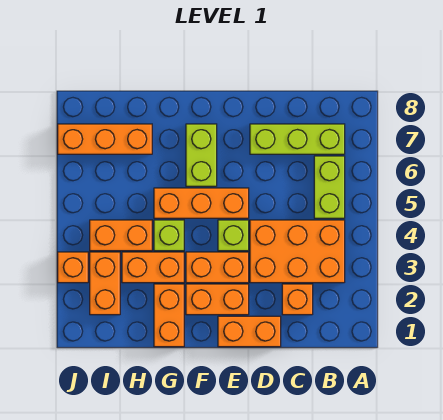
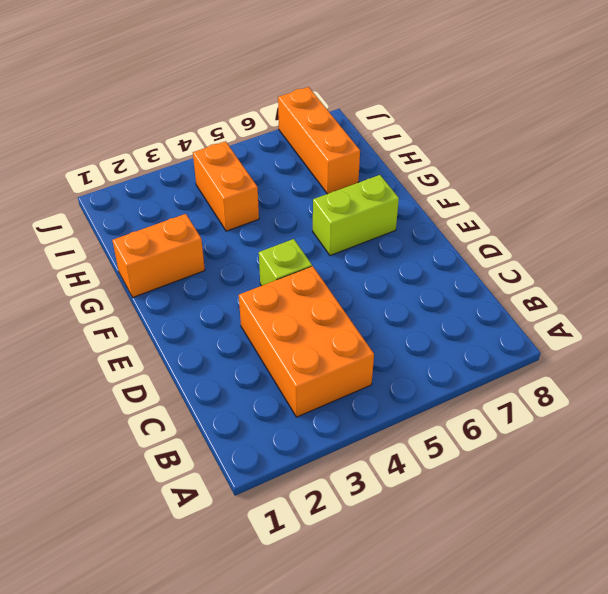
none -> lime 1x2 brick [314,156,345,218]
none -> lime 1x3 brick [250,124,345,154]
none -> orange 1x1 brick [282,284,313,315]

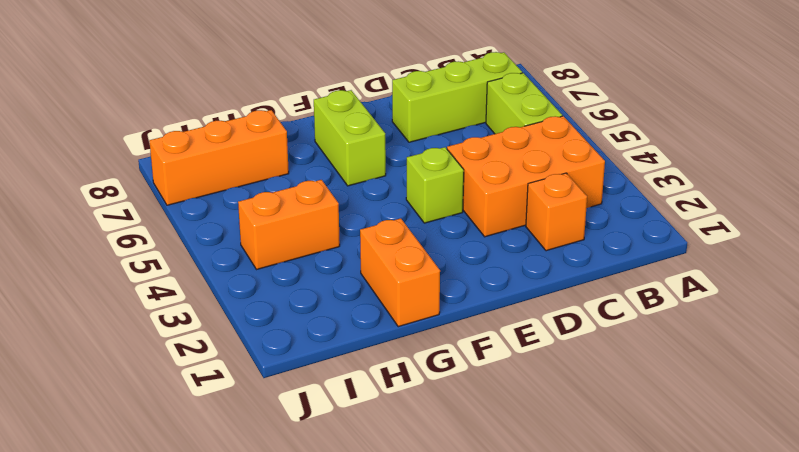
none -> orange 1x2 brick [218,316,281,347]
none -> orange 1x2 brick [186,284,249,315]
none -> orange 1x2 brick [186,252,249,283]

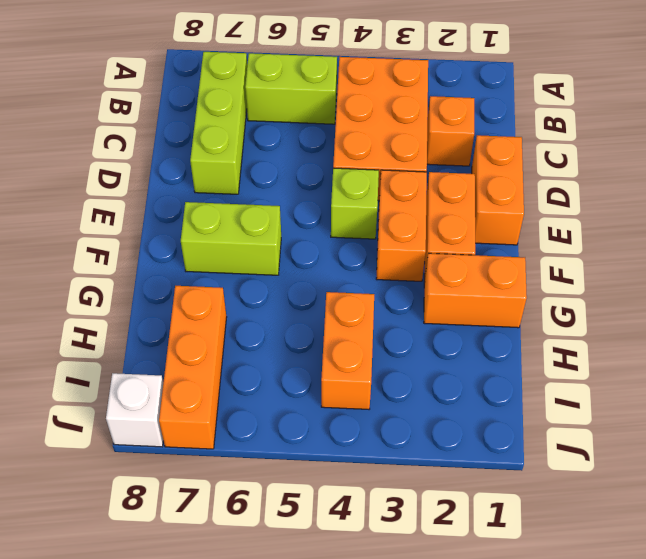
white 1x1 brick [106,373,163,447] -> none
none -> orange 1x3 brick [154,188,249,218]
none -> orange 1x2 brick [122,252,184,283]
none -> lime 1x1 brick [154,220,184,251]

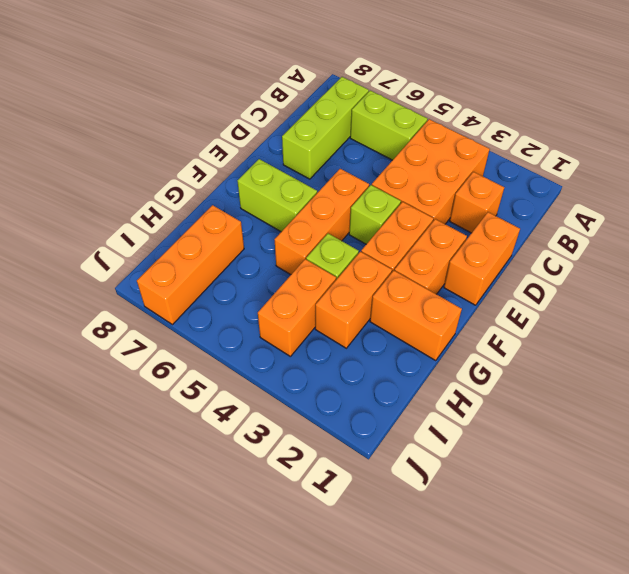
none -> orange 1x2 brick [90,252,120,315]
none -> orange 1x1 brick [58,252,88,283]

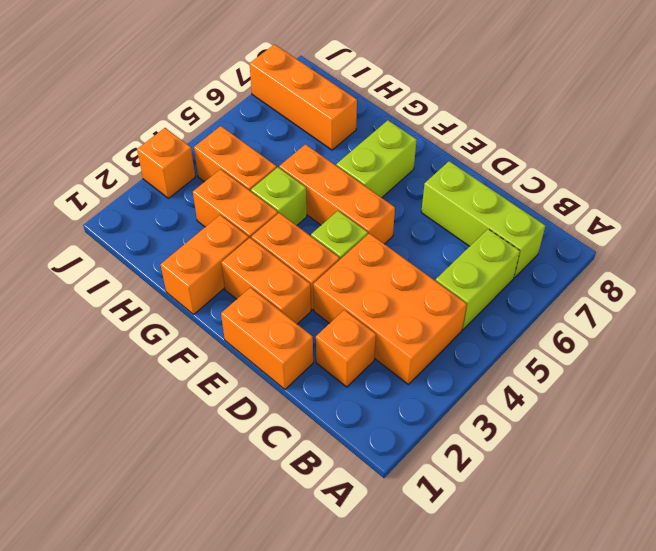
none -> orange 1x2 brick [90,252,120,315]

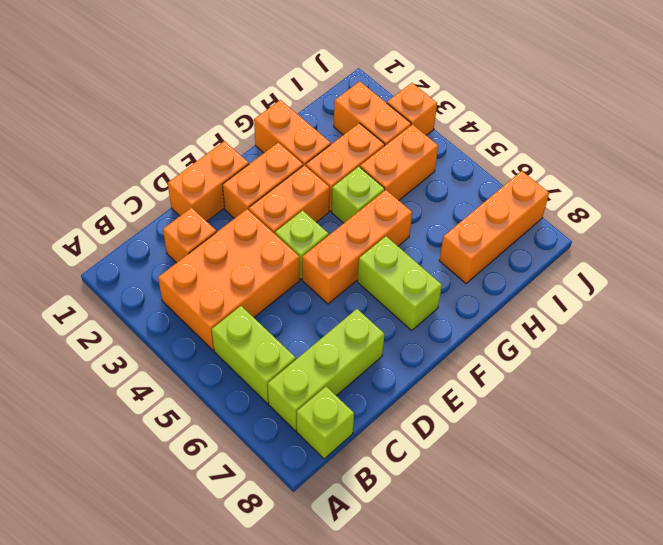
lime 1x1 brick [297,387,354,459] -> none

